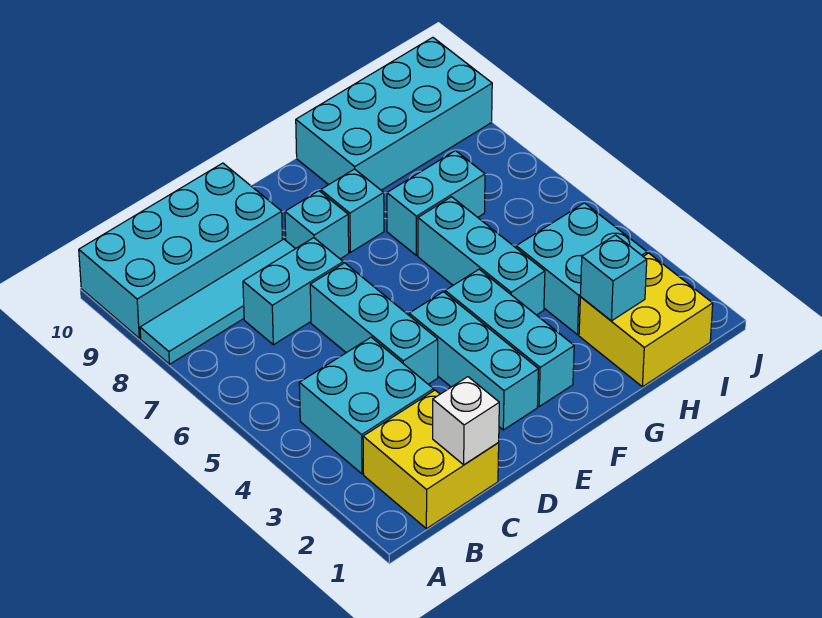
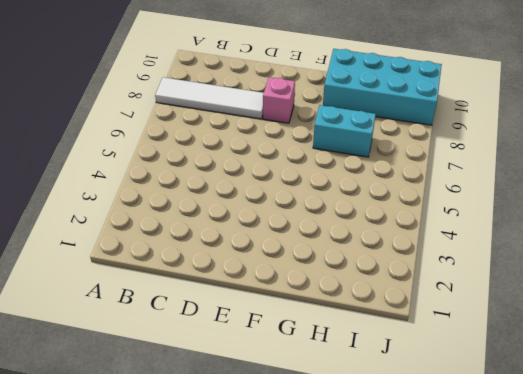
white 1x4 tile [155,77,264,119] -> cyan 1x4 tile [140,239,295,364]
pink 1x1 brick [263,77,295,123] -> cyan 1x1 brick [285,191,349,259]
none -> cyan 2x4 brick [79,163,282,338]
none -> yellow 2x2 brick [363,390,499,529]
none -> cyan 2x2 brick [299,337,434,474]

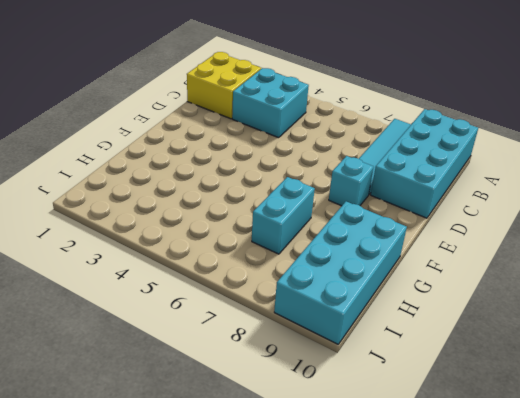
none -> cyan 1x2 brick [243,238,343,345]
none -> cyan 1x3 brick [310,263,438,384]
none -> cyan 1x3 brick [409,292,538,430]

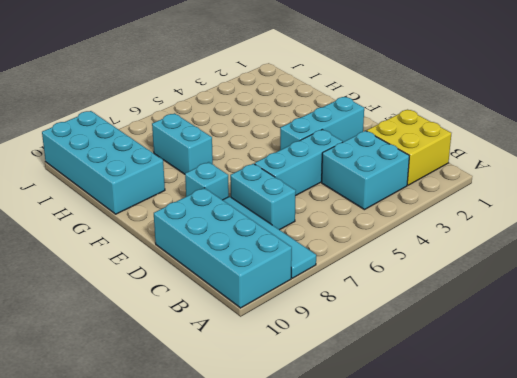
none -> cyan 1x3 brick [445,269,574,407]
none -> cyan 1x1 brick [321,169,384,252]
none -> cyan 1x3 brick [418,197,545,315]

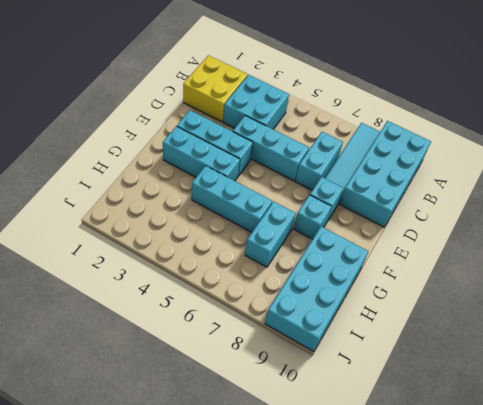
none -> yellow 2x2 brick [579,253,713,387]
none -> cyan 2x2 brick [516,203,647,335]
none -> white 1x1 brick [433,377,499,465]

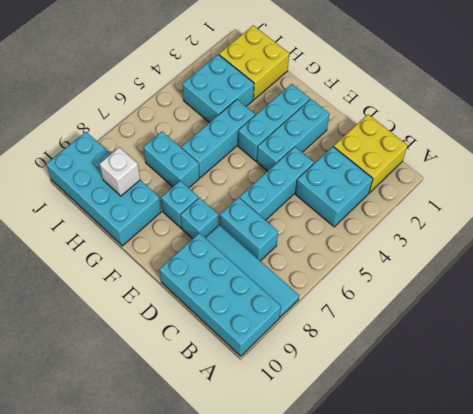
white 1x1 brick [100,147,140,196] -> white 1x1 brick moved to [433,377,499,465]
none -> cyan 1x1 brick [580,235,647,321]

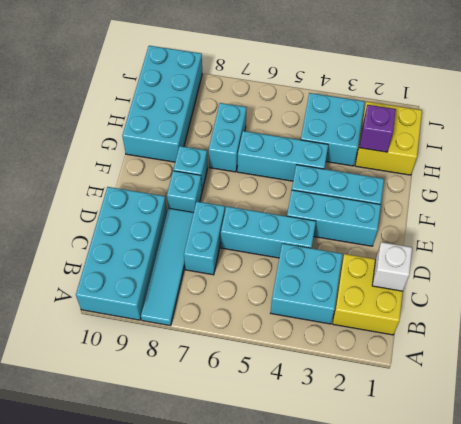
purple 1x1 brick [359,105,396,152] -> cyan 1x1 brick [580,235,647,321]

